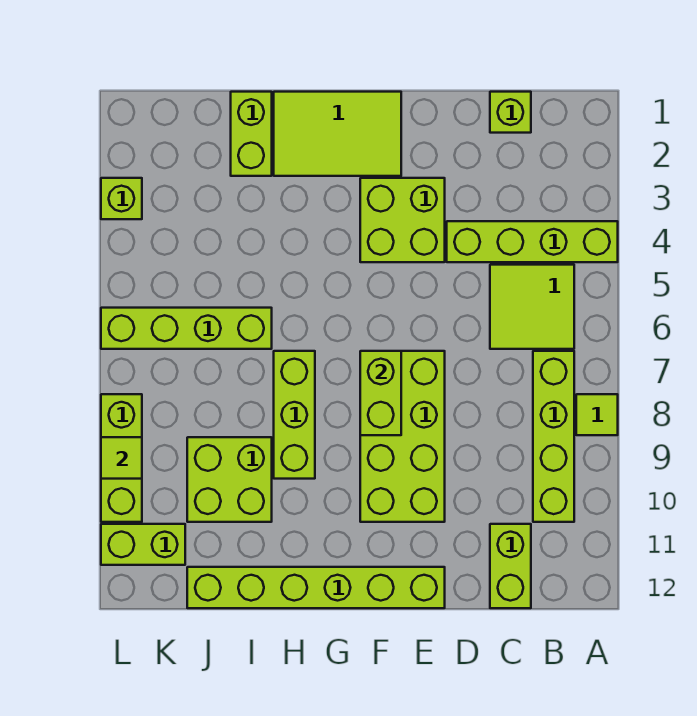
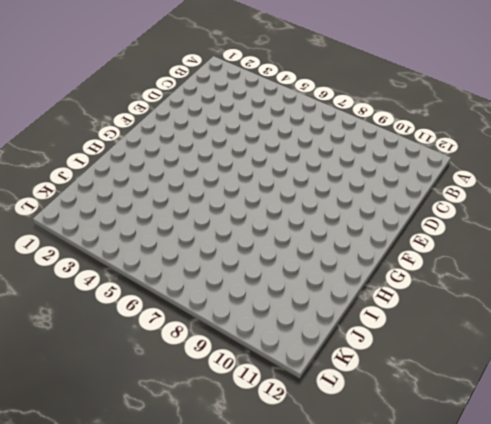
none -> lime 1x4 brick [447,221,618,262]
none -> lime 1x1 tile [576,394,618,435]
none -> lime 2x2 tile [490,265,574,349]

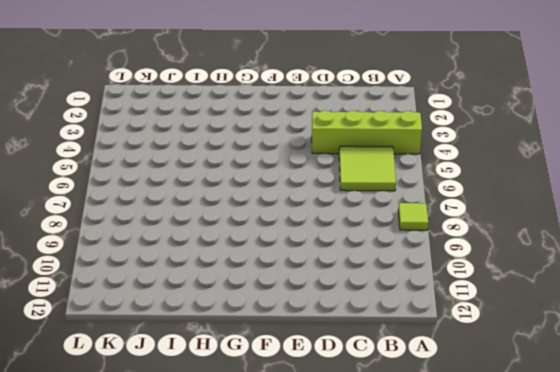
none -> lime 1x4 brick [533,351,574,522]
none -> lime 1x1 brick [490,92,531,133]
none -> lime 1x2 brick [490,524,531,608]

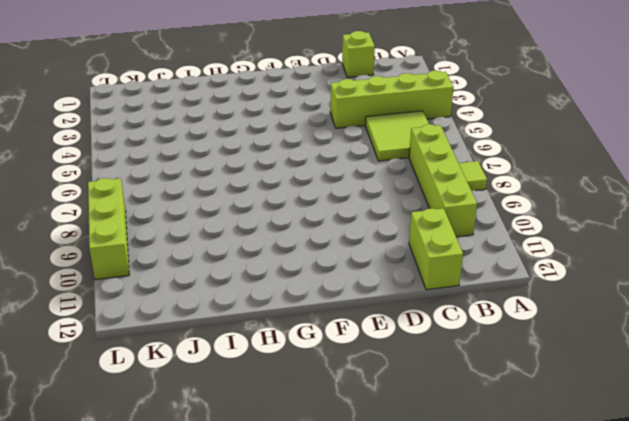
none -> lime 2x2 brick [360,178,445,262]
none -> lime 2x4 brick [360,351,445,522]
none -> lime 1x6 brick [187,567,445,608]

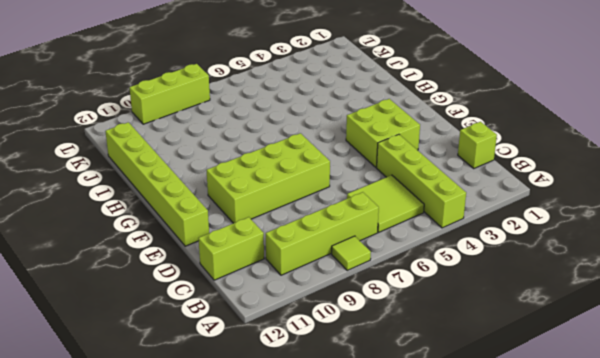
none -> lime 2x3 tile [274,92,401,176]
none -> lime 1x3 brick [274,351,315,479]
none -> lime 1x2 brick [231,92,272,176]

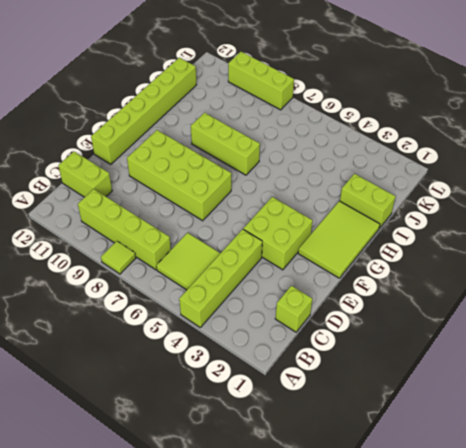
none -> lime 1x4 brick [101,308,272,349]
none -> lime 2x2 brick [187,437,272,522]
none -> lime 1x2 brick [101,524,185,565]

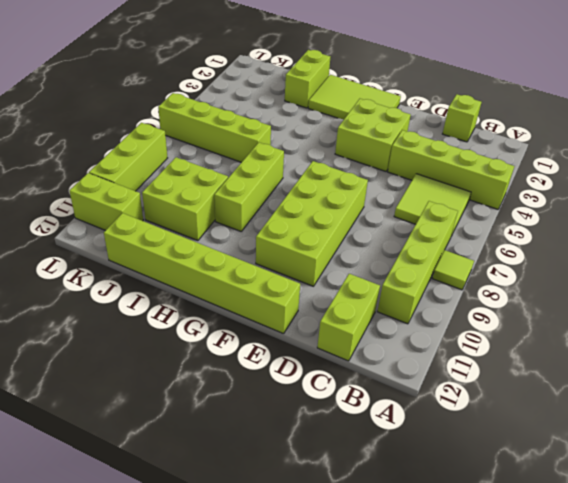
none -> lime 1x1 brick [101,178,142,219]
none -> lime 1x2 brick [360,351,401,435]
none -> lime 1x1 tile [101,437,142,479]

